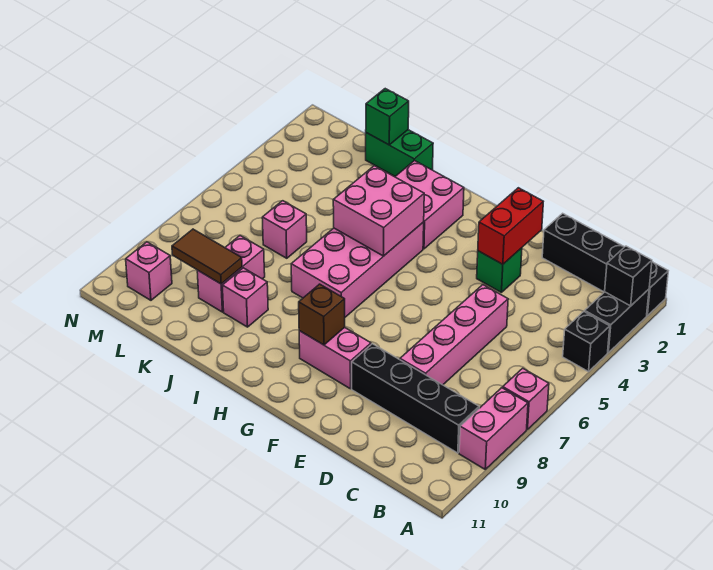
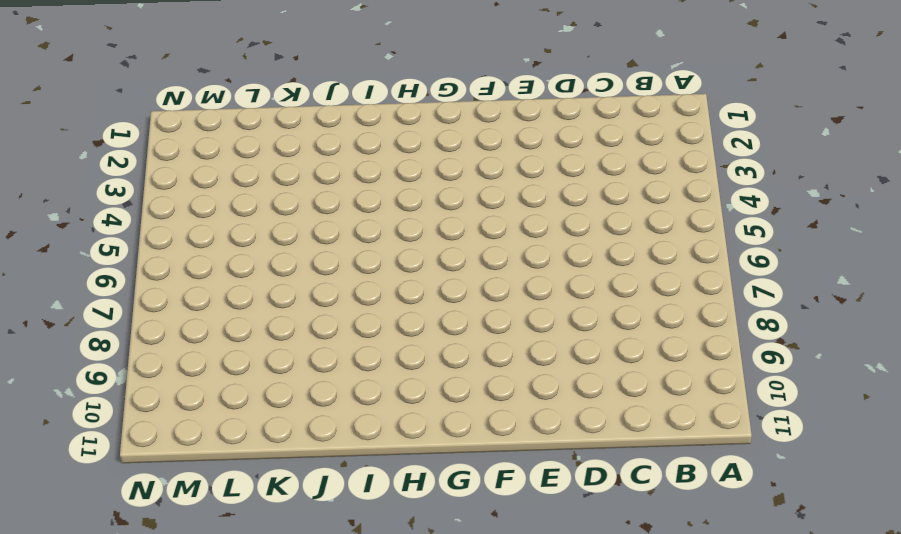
none -> black 1x4 brick [542,213,668,316]
none -> black 1x2 brick [585,289,649,353]
none -> black 1x1 brick [563,312,610,372]

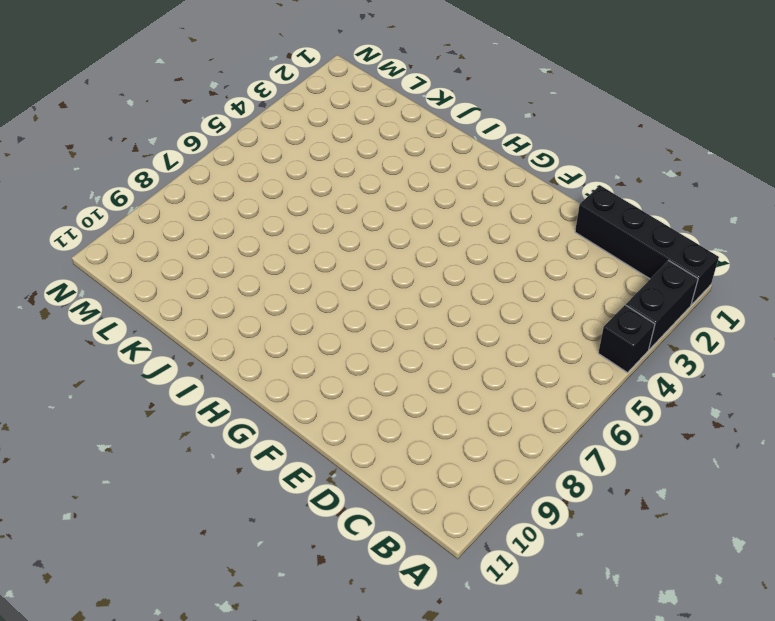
none -> pink 1x1 brick [503,368,549,429]
none -> pink 1x2 brick [459,388,528,469]
none -> black 1x4 brick [352,344,479,453]

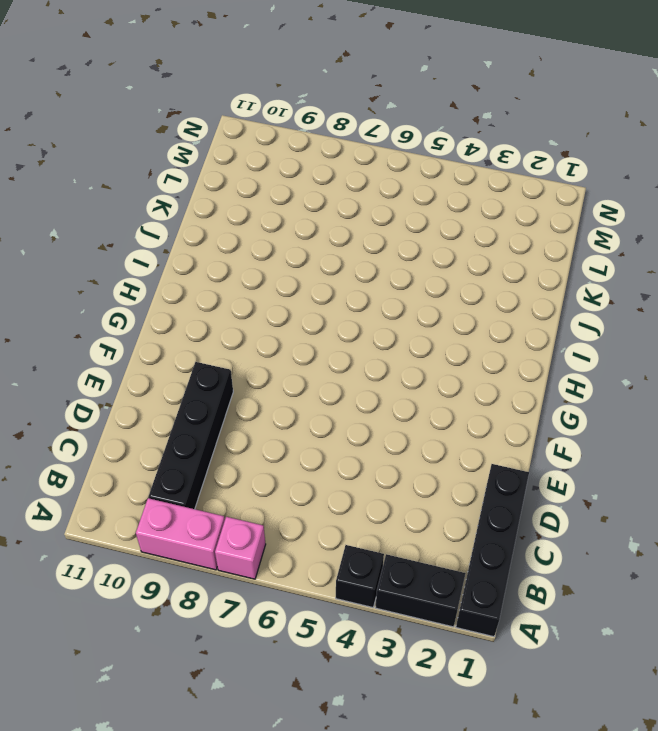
none -> pink 1x4 brick [400,285,508,385]
none -> green 1x1 brick [477,248,522,292]
none -> pink 1x2 brick [299,327,371,389]

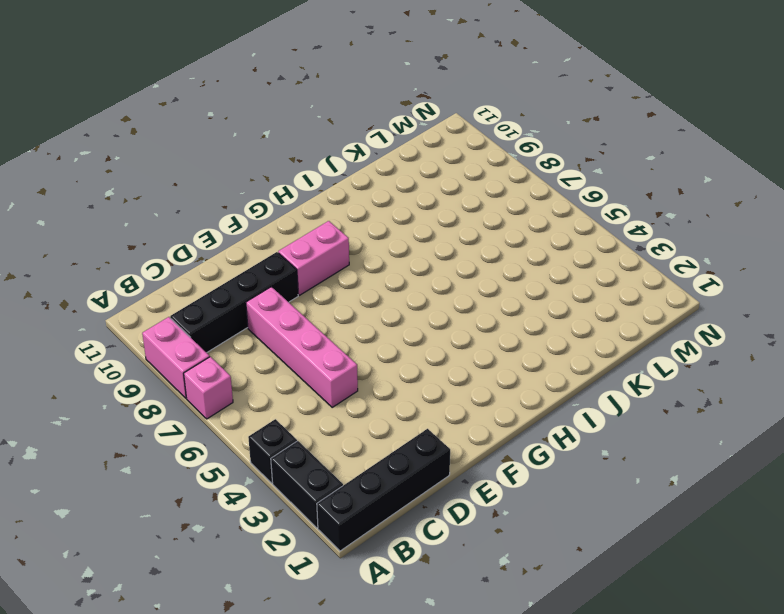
none -> green 1x1 brick [477,248,522,292]
none -> pink 2x2 brick [395,160,464,249]
none -> pink 2x4 brick [291,222,424,317]

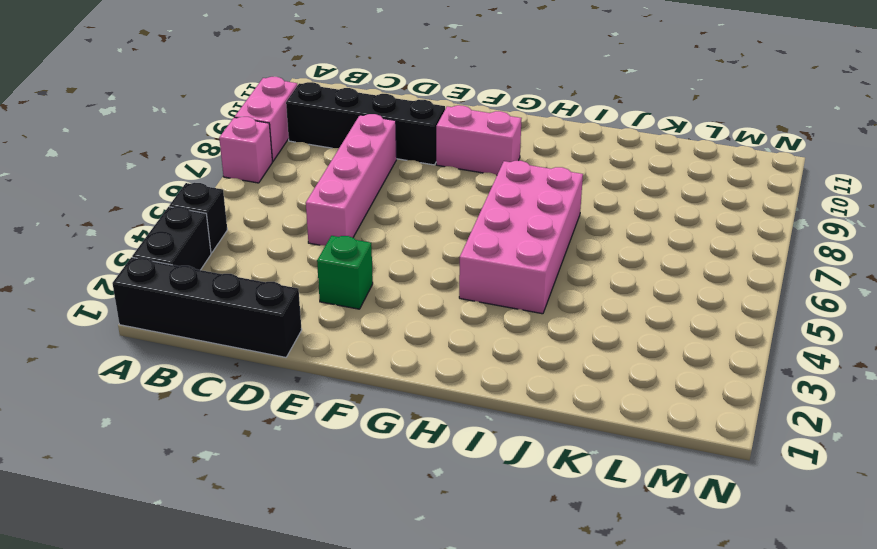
none -> pink 2x2 brick [395,160,464,249]
none -> green 1x2 brick [366,130,433,176]
none -> pink 1x1 brick [222,268,268,327]

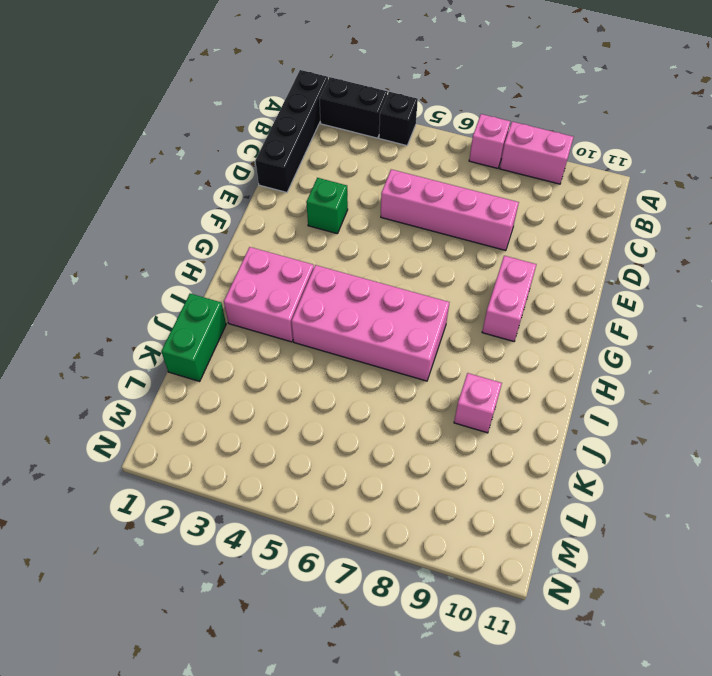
none -> black 1x4 brick [352,344,479,453]
none -> pink 1x1 brick [262,201,307,258]
none -> pink 1x2 brick [197,236,265,312]

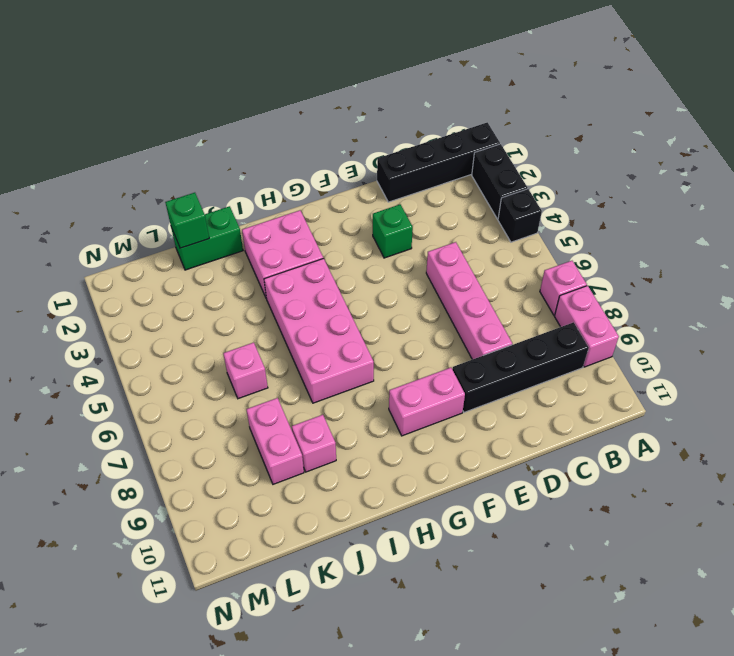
none -> pink 1x1 brick [126,242,172,300]
none -> black 1x1 brick [605,246,652,306]
none -> red 1x2 brick [478,188,543,264]

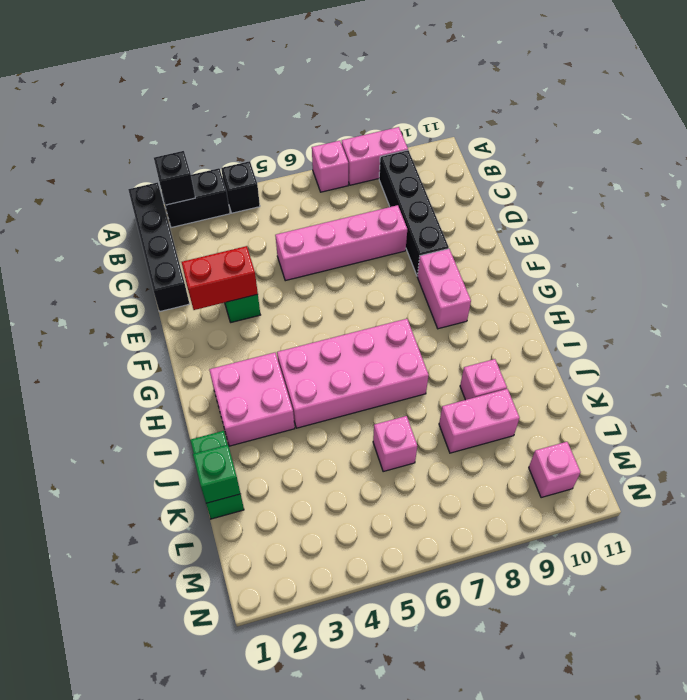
none -> brown 1x1 brick [299,284,345,345]
none -> pink 2x2 brick [333,166,424,256]
none -> brown 1x2 tile [172,229,242,284]

